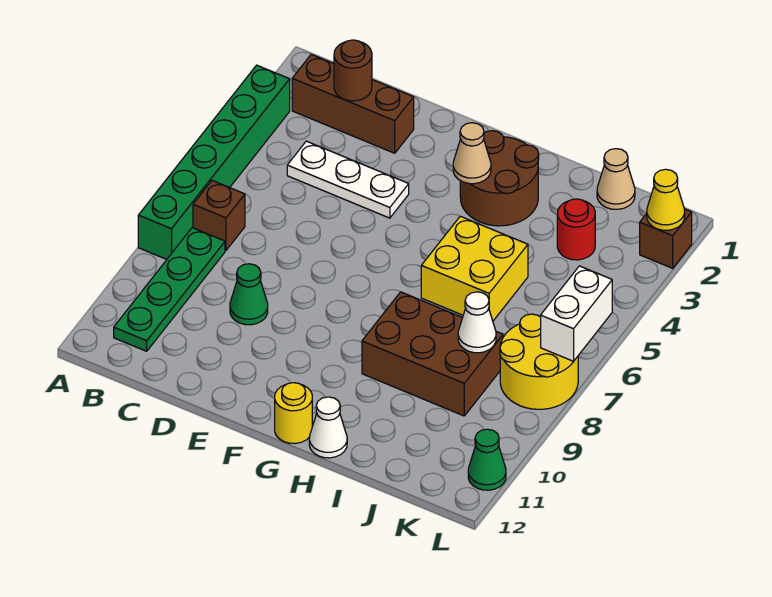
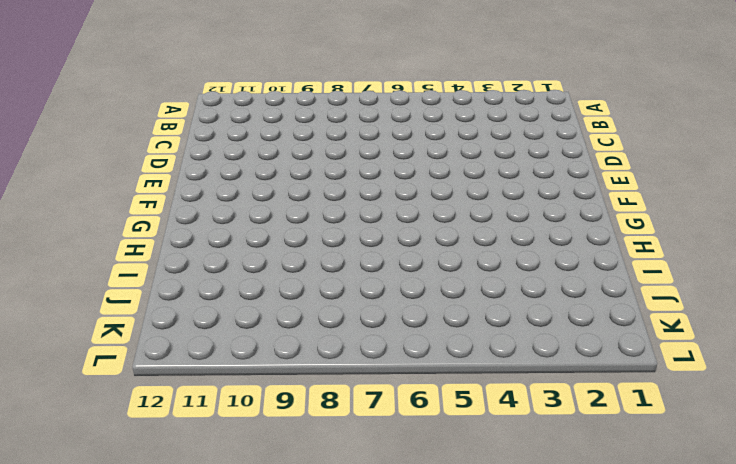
none -> green 1x6 brick [138,65,290,259]
none -> brown 1x3 brick [292,54,414,153]
none -> brown 1x1 brick [193,181,245,250]

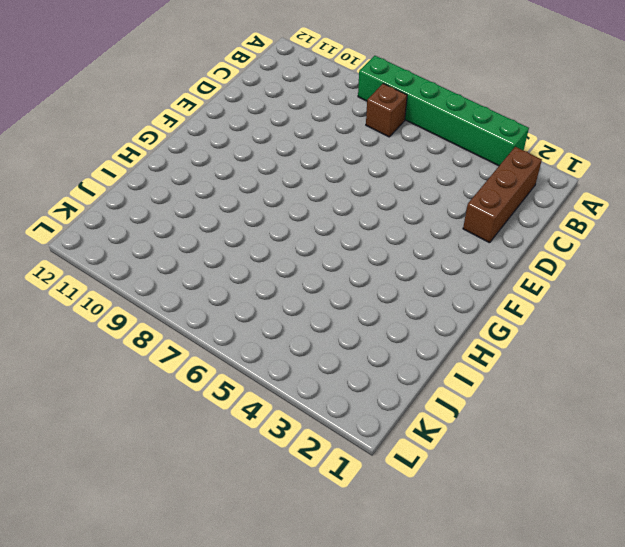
none -> green 1x4 plate [114,228,225,351]
none -> white 1x3 plate [287,141,409,218]
none -> green 1x1 cone [230,264,268,325]

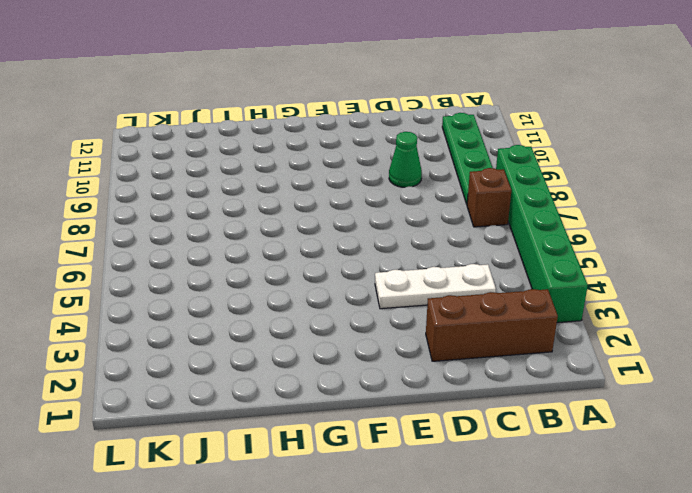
none -> brown 2x2 round brick [460,131,539,226]
none -> yellow 1x1 round brick [275,383,312,444]
none -> yellow 2x2 brick [421,216,528,321]

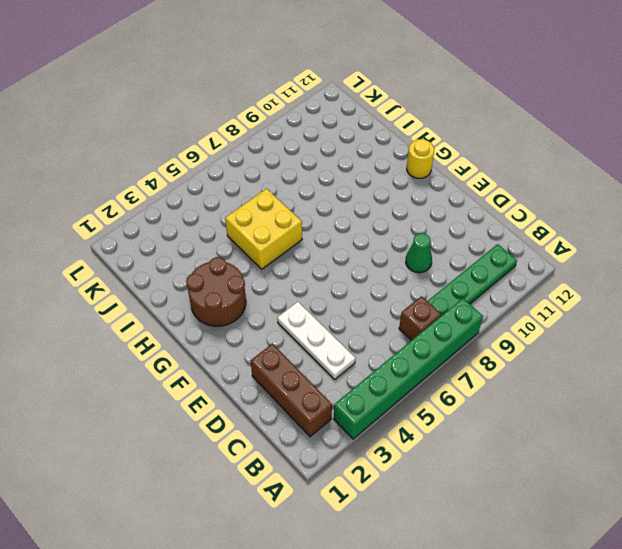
none -> brown 2x3 brick [362,292,503,416]
none -> white 1x1 cone [309,397,347,458]
none -> tan 1x1 cone [597,149,635,209]

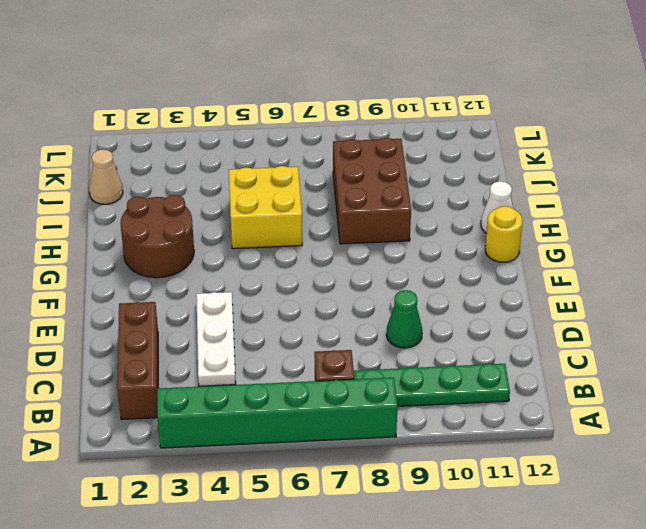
none -> red 1x1 round brick [557,199,595,260]
none -> yellow 2x2 round brick [500,314,578,409]
none -> brown 1x1 brick [640,209,692,268]

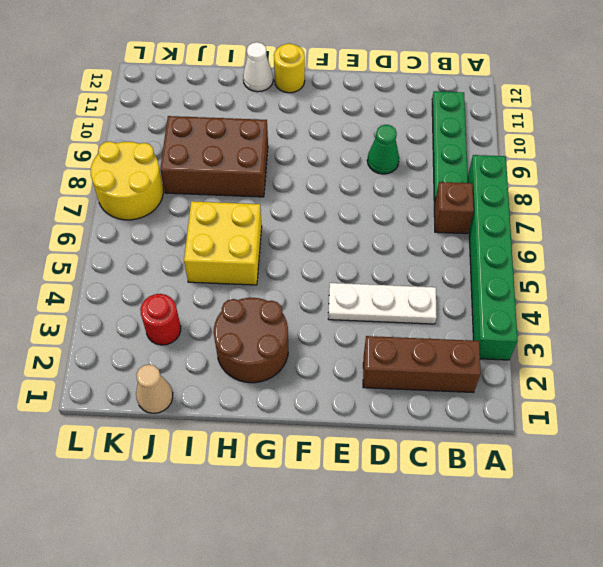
none -> brown 1x1 brick [640,209,692,268]
none -> green 1x1 cone [468,429,506,490]
none -> brown 1x1 round brick [334,40,372,101]

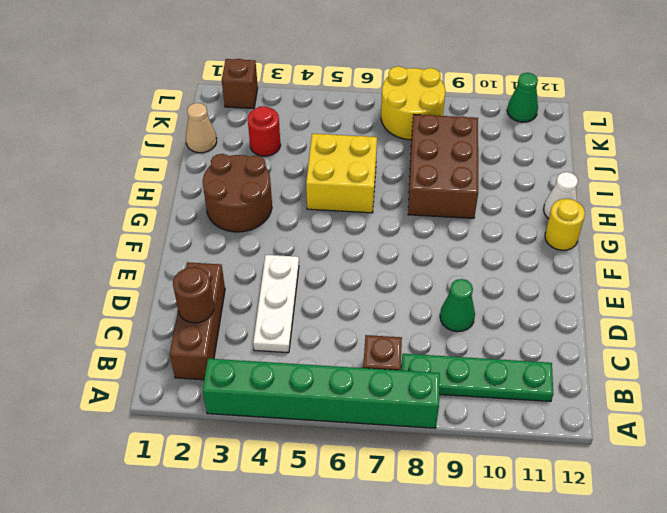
none -> tan 1x1 cone [453,123,491,184]
none -> white 1x1 cone [458,292,496,353]
none -> yellow 1x1 cone [647,169,685,230]

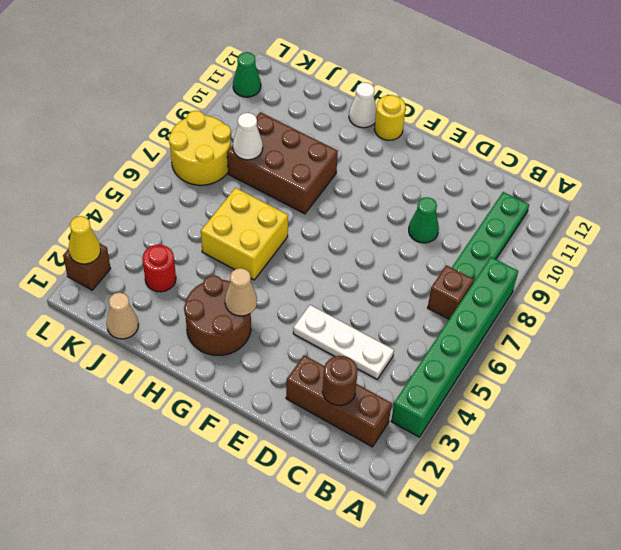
none -> white 1x2 brick [541,266,612,361]

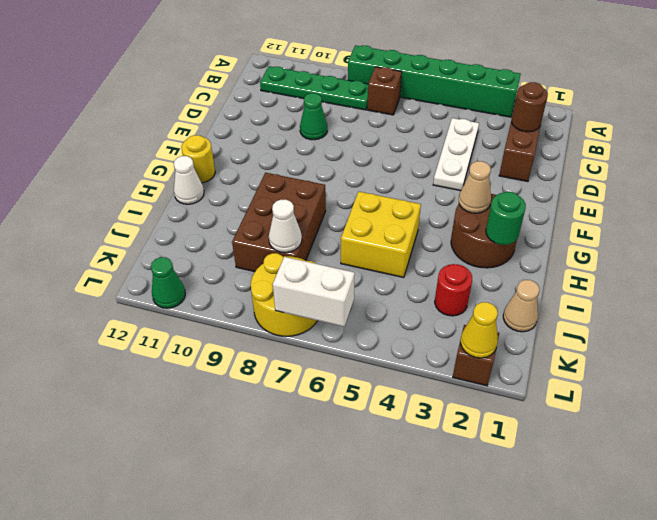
green 1x1 round brick [486,192,526,245] -> none

